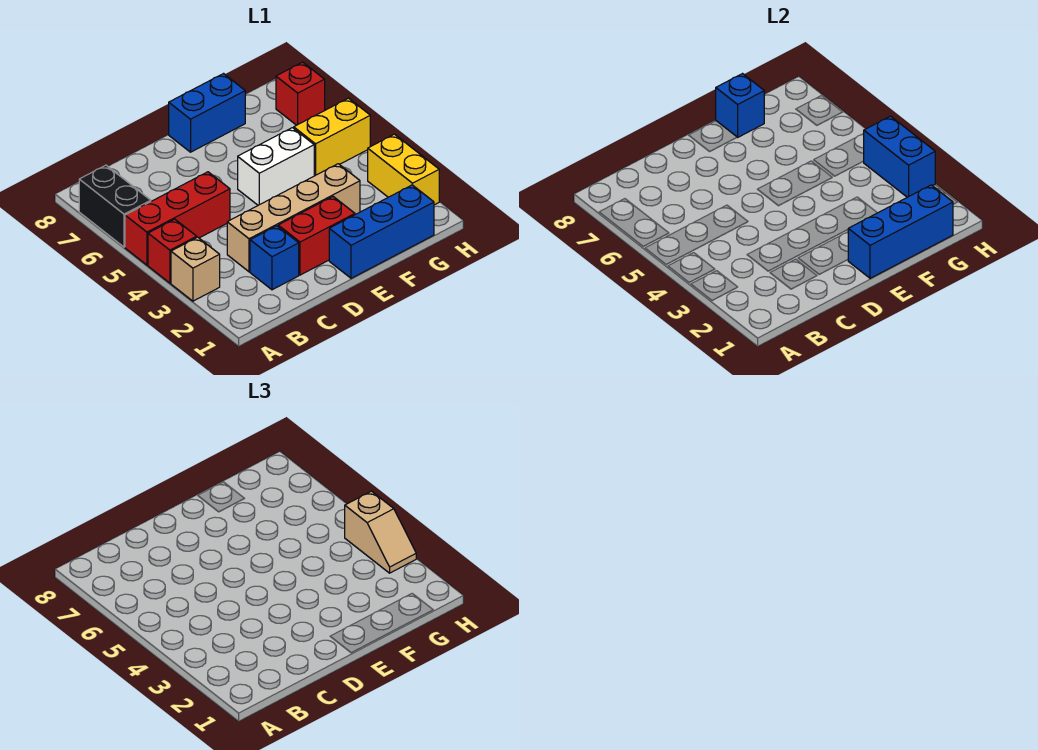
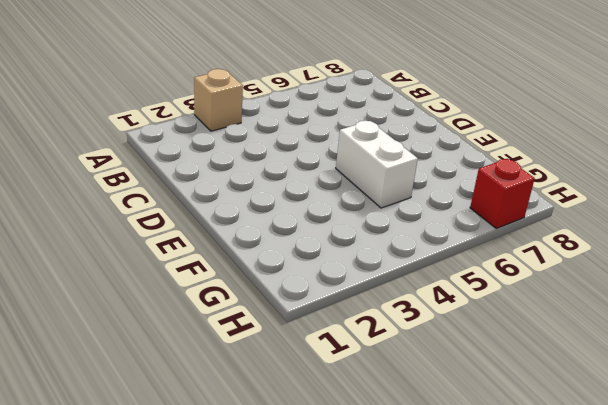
none -> red 1x1 brick [148,219,197,283]
none -> red 1x3 brick [125,172,230,265]
none -> black 1x2 brick [79,165,151,247]

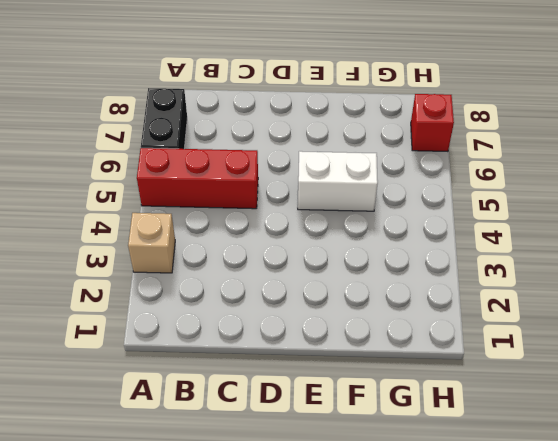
none -> red 1x1 brick [148,219,197,283]
none -> blue 1x1 brick [250,226,299,290]
none -> tan 1x4 brick [227,164,360,272]

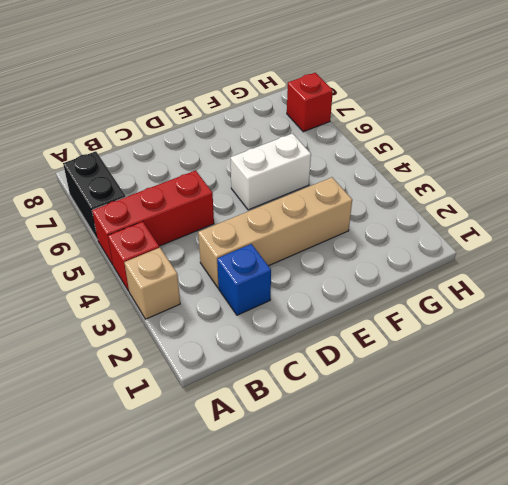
none -> red 1x2 brick [278,197,355,275]
none -> blue 1x3 brick [329,185,434,278]
none -> blue 1x2 brick [169,74,245,152]

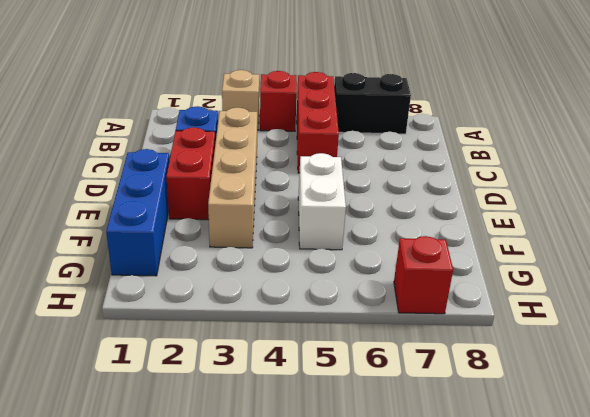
none -> blue 1x2 brick [169,74,245,152]
none -> yellow 1x2 brick [294,98,370,176]
none -> yellow 1x2 brick [368,134,439,205]

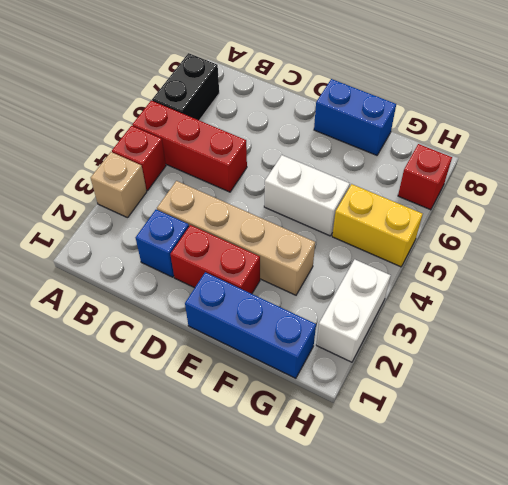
white 1x2 brick [316,259,391,362] -> yellow 1x2 brick [368,134,439,205]
none -> blue 1x3 brick [848,185,953,278]
none -> blue 1x1 brick [716,74,764,137]
none -> blue 1x2 brick [864,116,935,197]

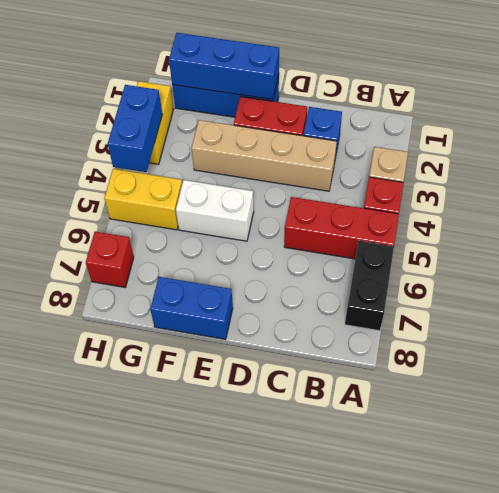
none -> blue 1x1 brick [716,74,764,137]
none -> tan 1x2 slope [345,491,416,573]

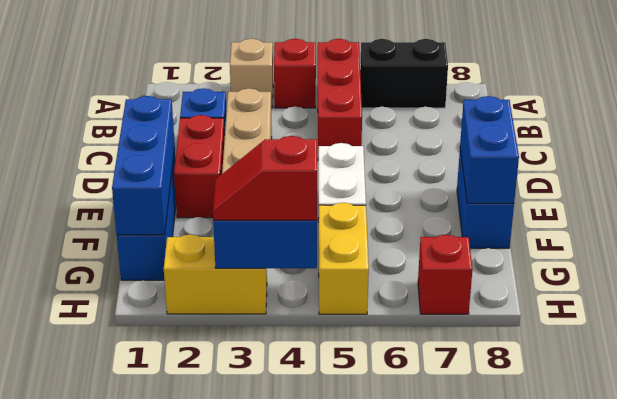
blue 1x2 brick [460,96,519,203] -> blue 1x1 brick [716,74,764,137]
red 1x2 slope [213,136,317,220] -> tan 1x2 slope [345,491,416,573]

